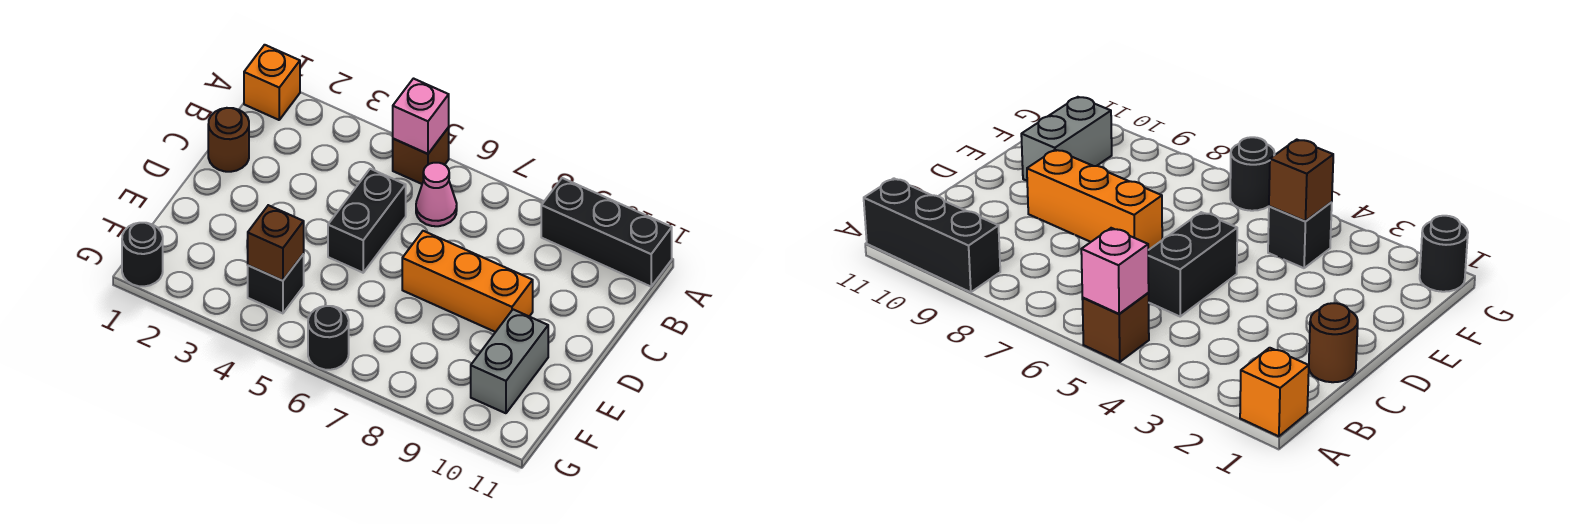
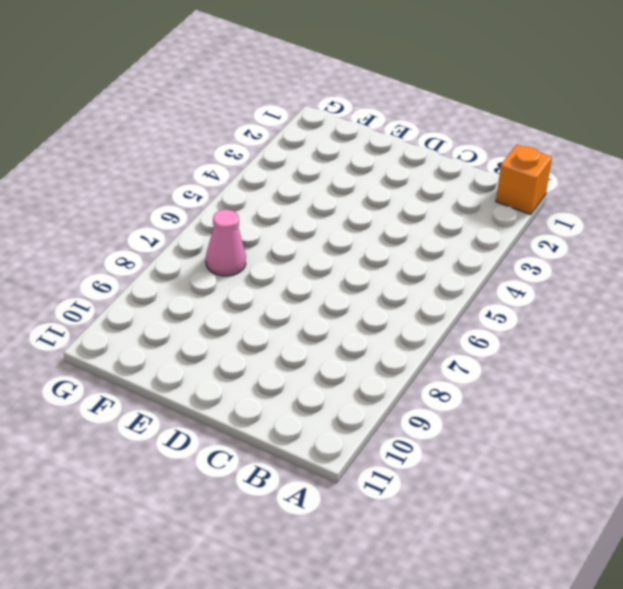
pink 1x1 cone [206,209,246,276] -> pink 1x1 cone moved to [416,163,457,226]
none -> brown 1x1 brick [393,127,449,184]
none -> black 1x3 brick [541,178,672,286]
none -> brown 1x1 round brick [208,108,249,172]

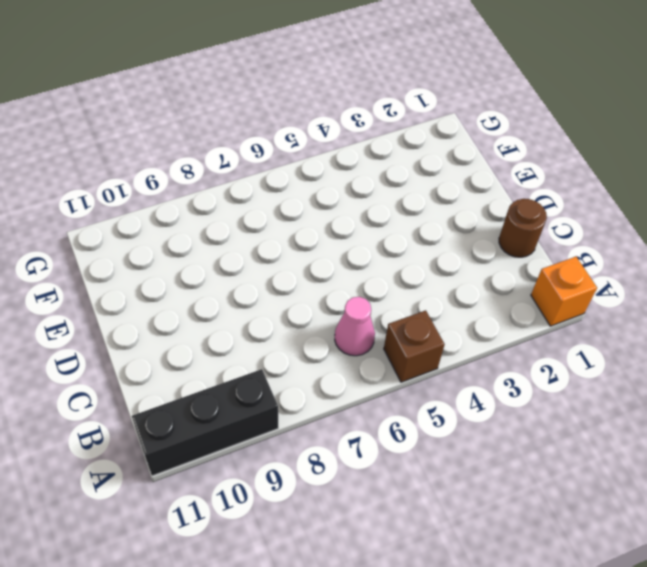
none -> black 1x2 brick [328,169,406,273]
none -> orange 1x3 brick [402,231,533,332]
none -> grey 1x2 brick [471,310,548,413]

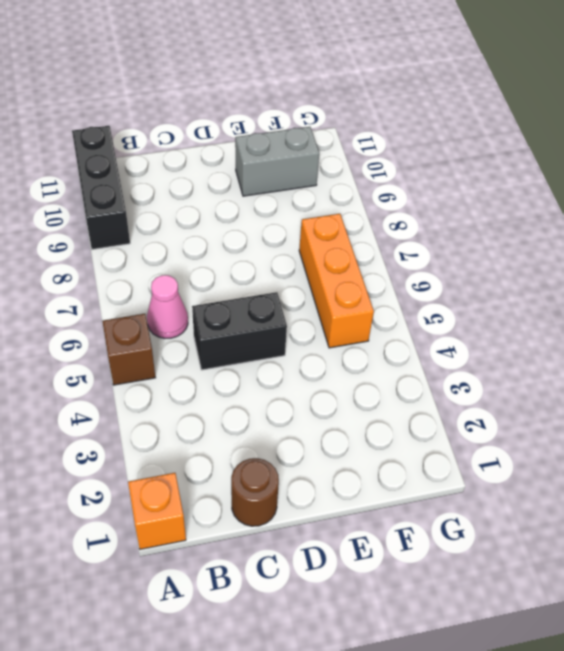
orange 1x3 brick [299,214,374,348] -> orange 1x3 brick moved to [402,231,533,332]
none -> black 1x1 brick [248,254,304,313]
none -> black 1x1 round brick [122,223,163,286]
none -> black 1x1 round brick [308,306,349,370]

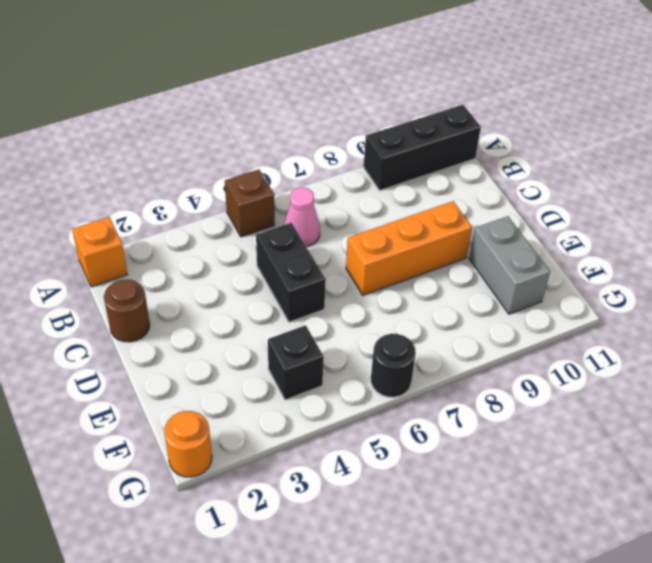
orange 1x1 round brick [164,411,212,477] -> black 1x1 round brick [122,223,163,286]
none -> pink 1x1 brick [393,79,449,154]
none -> brown 1x1 brick [248,205,304,281]

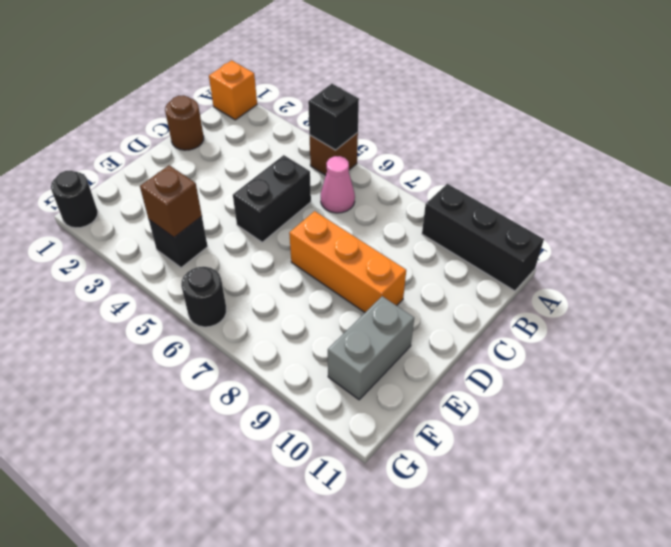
black 1x1 brick [308,84,359,150] -> pink 1x1 brick [393,79,449,154]

